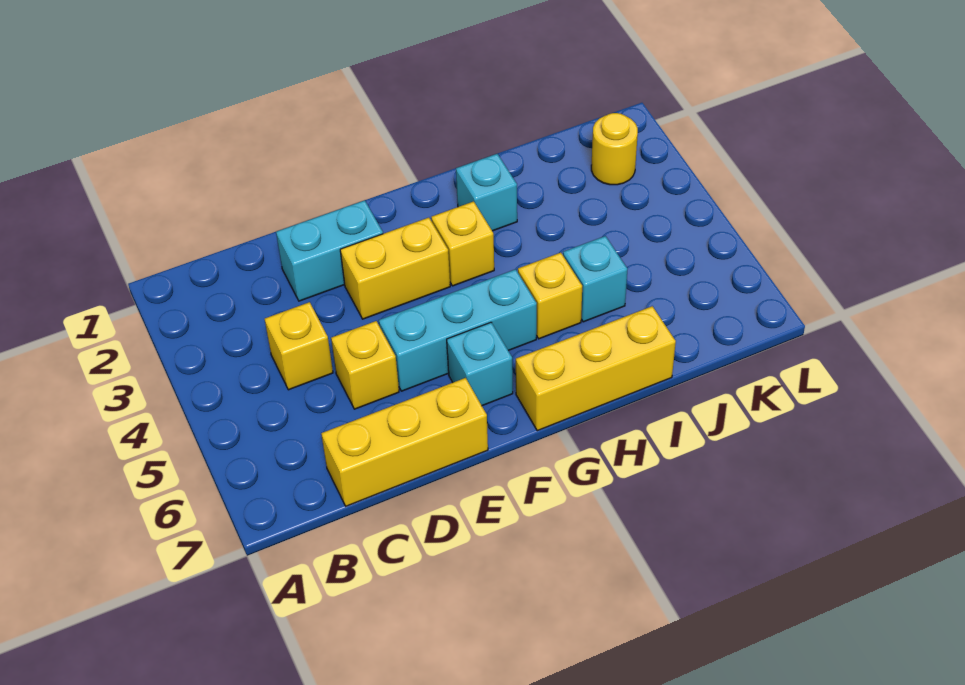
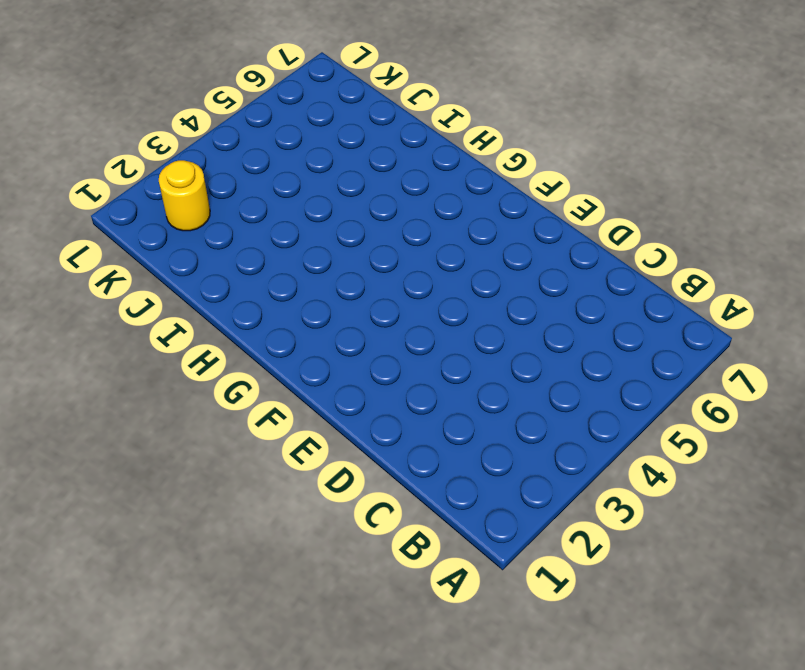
none -> yellow 1x1 brick [265,302,333,390]
none -> yellow 1x3 brick [321,378,488,506]
none -> cyan 1x2 brick [276,200,383,301]

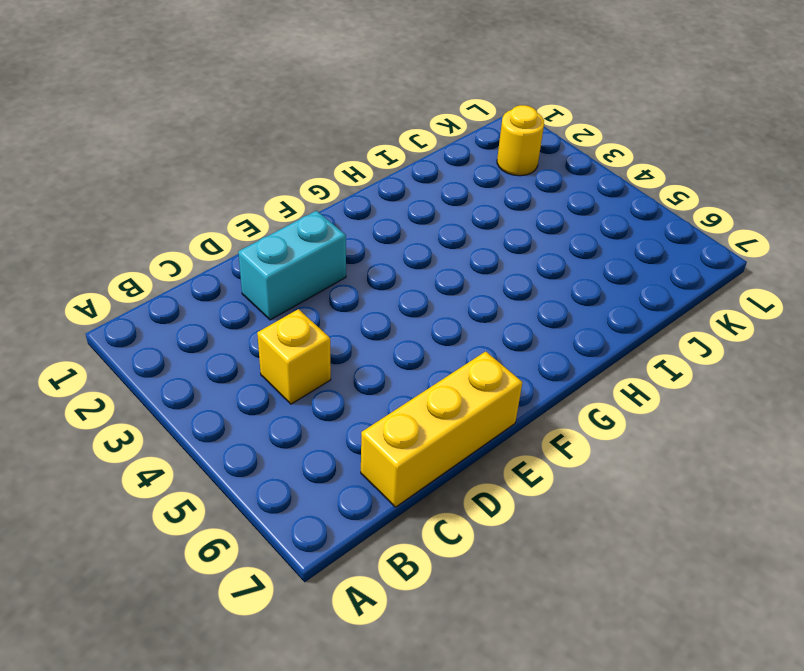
none -> yellow 1x1 brick [331,321,399,409]
none -> yellow 1x2 brick [340,218,450,319]
none -> cyan 1x3 brick [379,269,537,391]

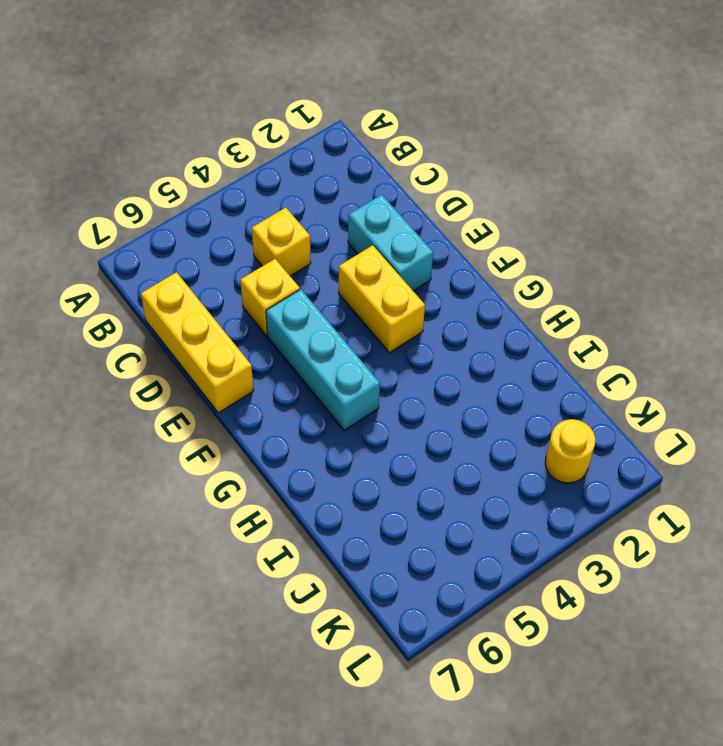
none -> cyan 1x1 brick [447,322,513,406]
none -> yellow 1x1 brick [431,201,494,286]
none -> yellow 1x3 brick [516,306,676,431]

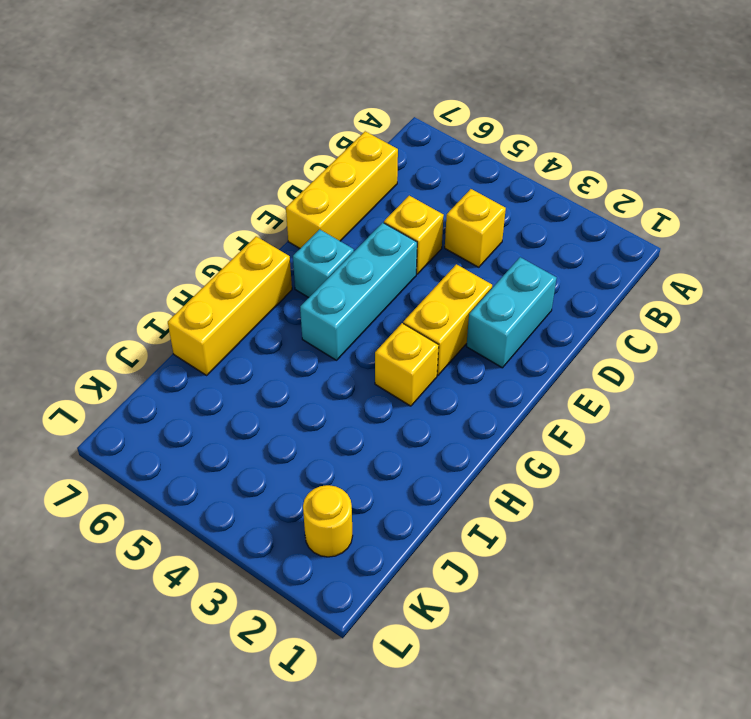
none -> cyan 1x1 brick [456,154,517,231]
none -> yellow 1x1 brick [518,253,582,339]
none -> cyan 1x1 brick [563,236,627,322]

